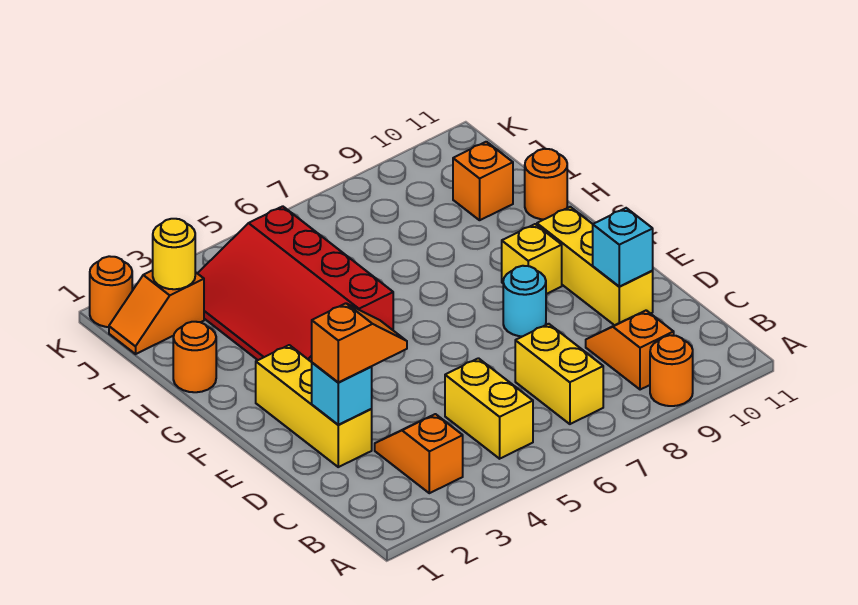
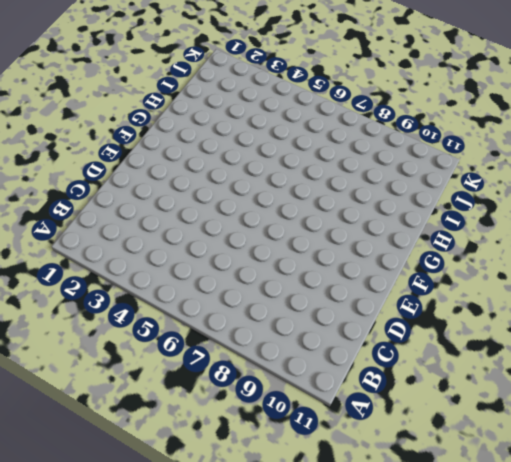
none -> orange 1x1 round brick [650,335,693,406]
none -> orange 1x2 slope [375,414,463,493]
none -> yellow 1x2 brick [445,358,533,459]

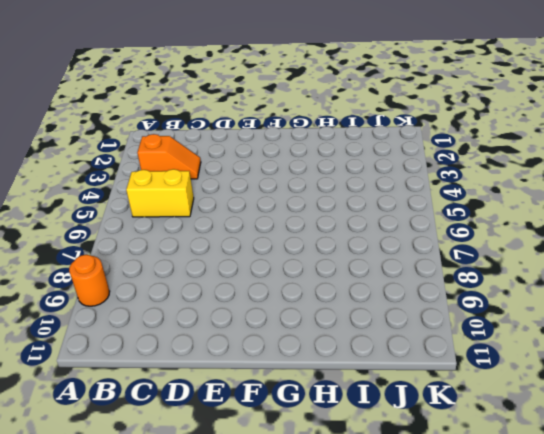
none -> yellow 1x2 brick [515,324,603,424]
none -> orange 1x2 slope [586,310,674,390]
none -> yellow 1x3 brick [256,345,372,467]

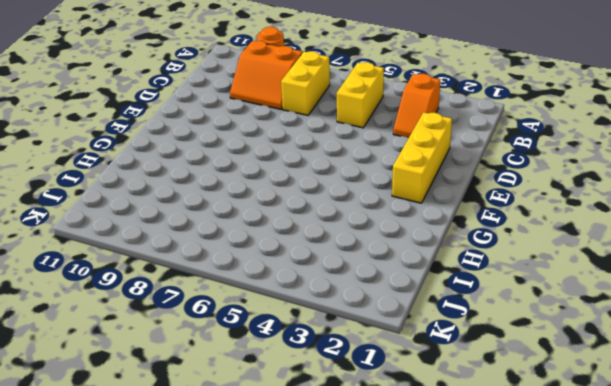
orange 2x2 slope [230,41,303,109] -> orange 1x2 slope [586,310,674,390]
none -> yellow 1x3 brick [537,207,653,325]
none -> cyan 1x1 round brick [503,266,546,336]
none -> yellow 1x1 brick [502,224,562,294]

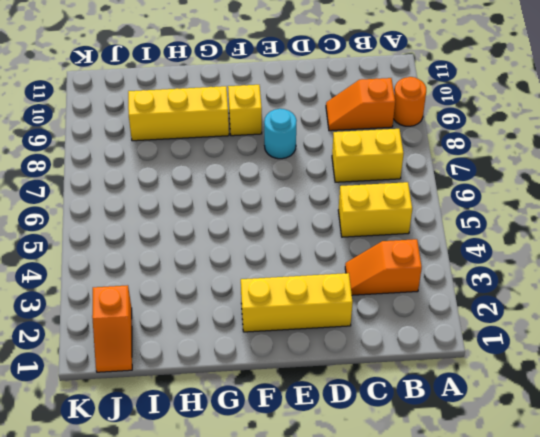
yellow 1x3 brick [128,86,229,141] -> yellow 1x3 brick moved to [537,207,653,325]
none -> red 3x4 slope [197,206,393,362]
none -> orange 1x1 round brick [173,322,216,392]
none -> orange 1x1 round brick [525,149,567,219]

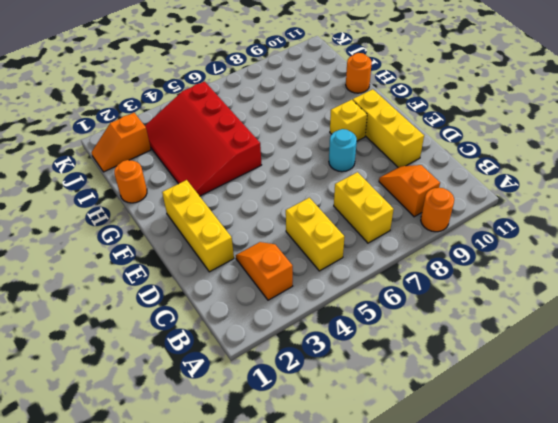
none -> orange 1x1 brick [453,142,513,220]
none -> orange 1x1 round brick [90,256,132,327]
none -> cyan 1x1 brick [312,363,372,425]

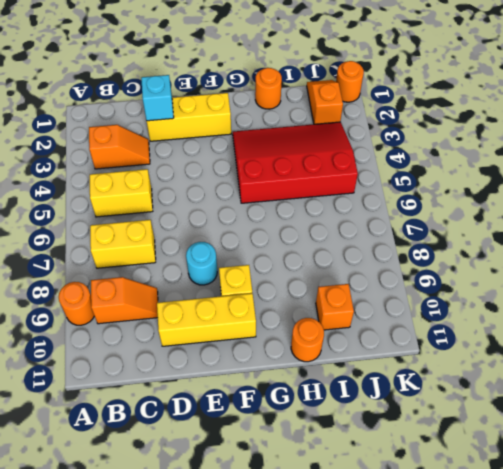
none -> cyan 1x1 brick [593,208,653,287]
none -> yellow 1x1 round brick [153,219,195,289]
none -> orange 1x2 slope [312,303,407,383]

